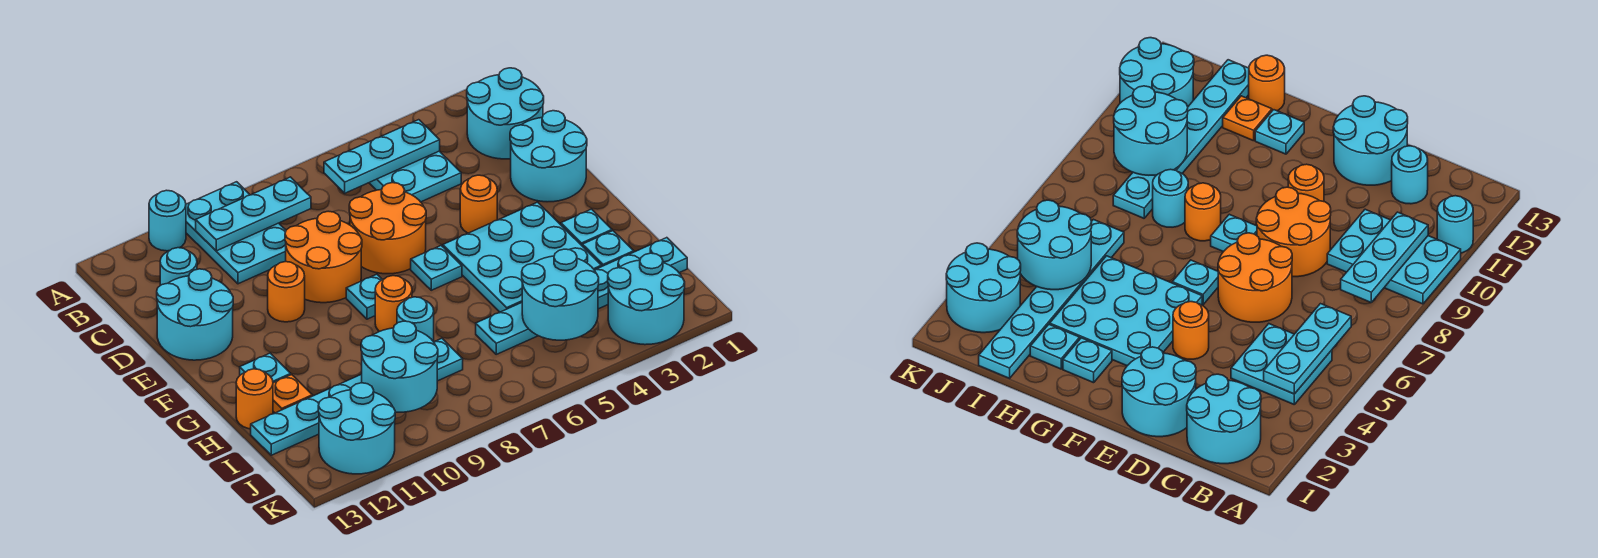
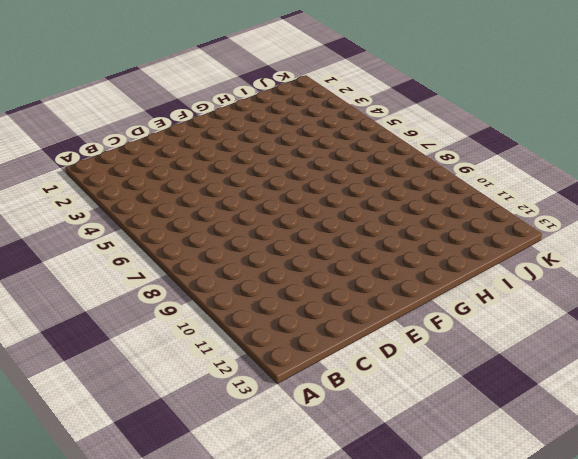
none -> cyan 2x3 plate [186,182,286,284]
none -> cyan 1x1 round brick [149,190,186,251]
none -> cyan 2x2 round brick [467,68,544,159]

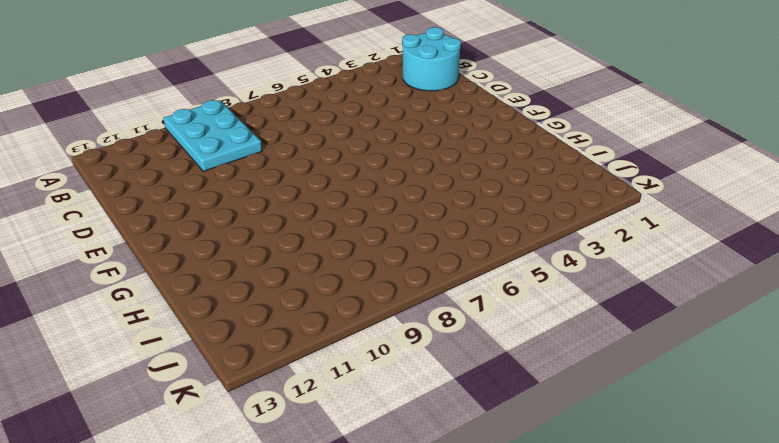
none -> cyan 1x1 round brick [149,190,186,251]
none -> cyan 2x2 plate [369,151,461,202]
none -> cyan 1x1 round brick [160,248,197,285]

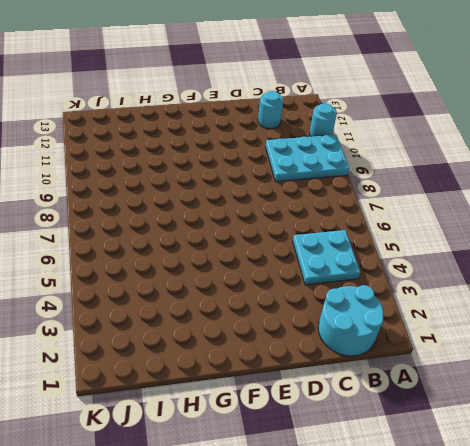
none -> cyan 2x2 round brick [510,111,587,202]
none -> orange 2x2 round brick [349,183,426,274]
none -> orange 2x2 round brick [285,211,362,303]

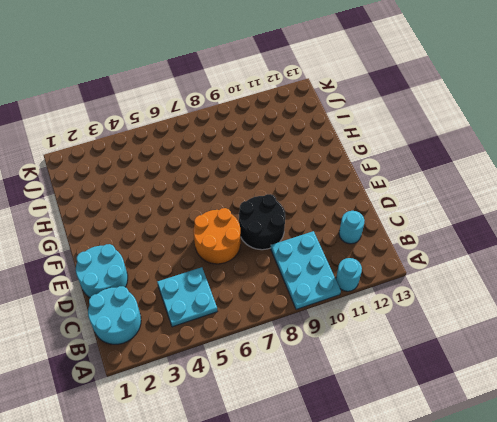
black 2x2 round brick [239,194,285,250] -> orange 2x2 round brick [285,211,362,303]
none -> cyan 2x2 round brick [157,269,233,360]
none -> orange 1x1 round brick [460,175,497,233]
none -> orange 1x1 round brick [268,262,305,322]

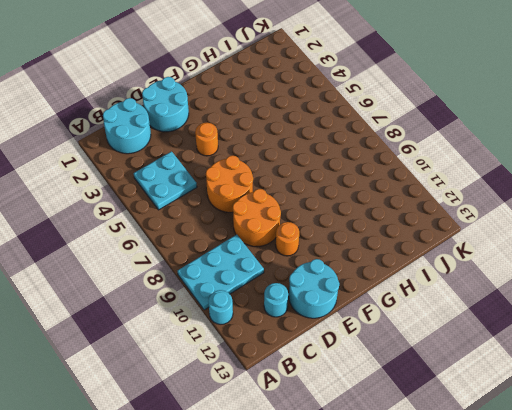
none -> cyan 3x3 plate [443,202,602,312]
none -> cyan 1x1 plate [411,246,462,290]
none -> cyan 1x1 plate [346,274,382,319]

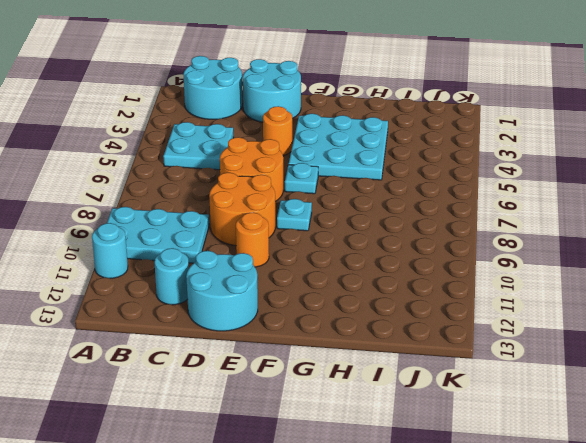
none -> cyan 1x1 plate [561,209,612,245]
none -> orange 1x1 round brick [375,276,412,331]
none -> cyan 1x1 plate [240,353,291,383]

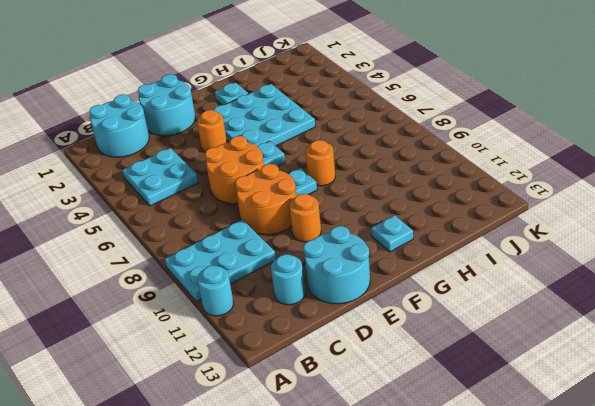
none -> cyan 1x1 plate [582,231,634,266]
none -> cyan 1x1 round brick [397,297,434,342]
none -> orange 1x1 plate [273,375,312,413]

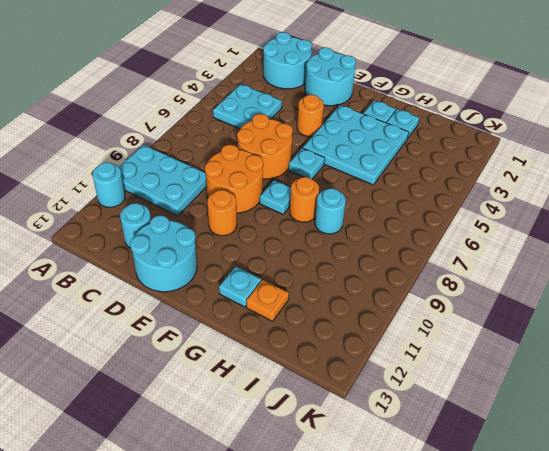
none -> orange 1x1 round brick [236,369,273,429]
none -> cyan 1x6 plate [476,238,687,354]
none -> cyan 1x6 plate [251,338,463,455]

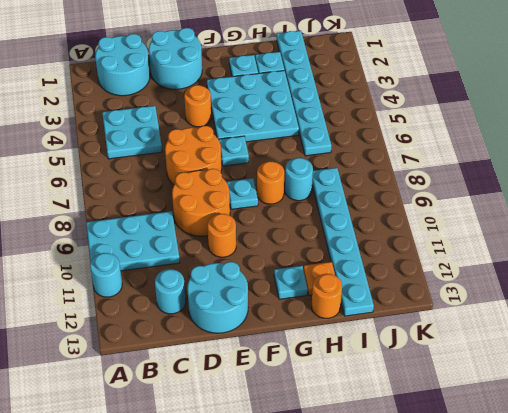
none -> cyan 2x2 round brick [608,253,685,345]
none -> cyan 2x2 round brick [318,383,395,474]
none -> cyan 1x3 plate [324,120,440,193]

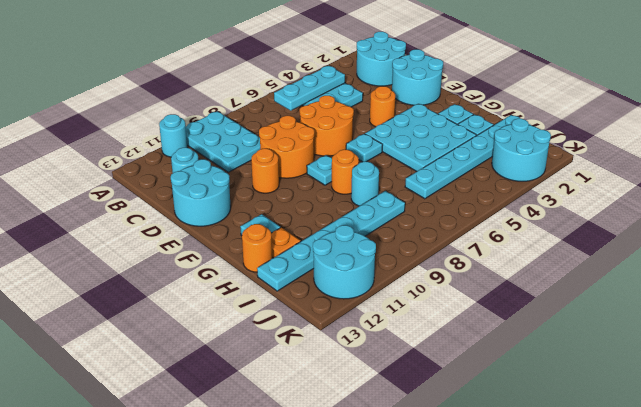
none -> cyan 1x3 plate [196,177,311,251]
none -> cyan 2x2 round brick [522,249,599,340]
none -> cyan 2x2 round brick [361,321,438,412]

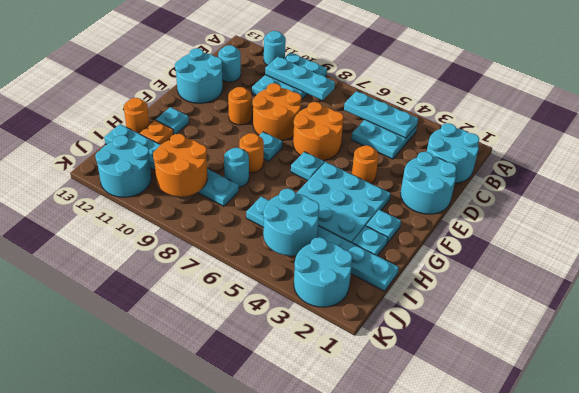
orange 2x2 round brick [153,134,207,197] -> cyan 2x2 round brick [361,321,438,412]

